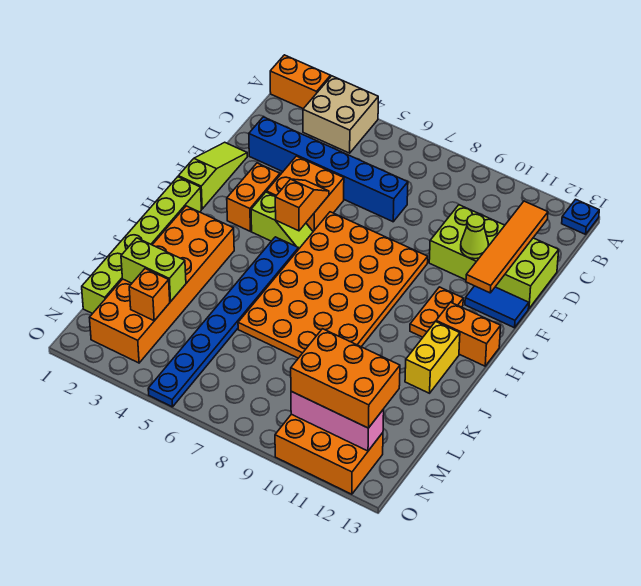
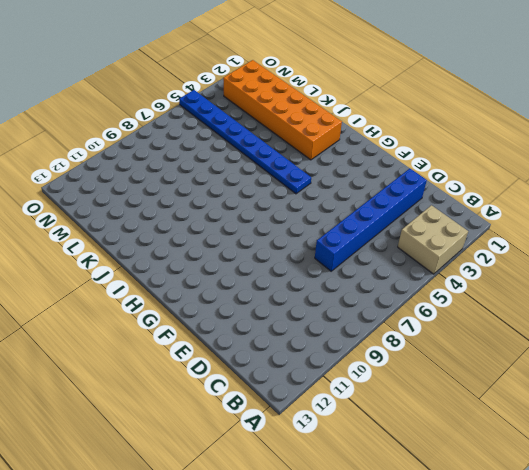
none -> orange 1x2 brick [270,55,331,109]
none -> blue 1x1 plate [562,199,599,234]
none -> lime 2x4 brick [429,205,559,308]

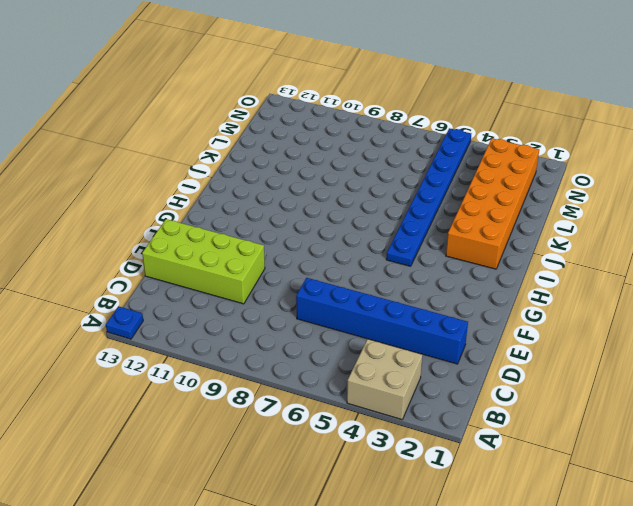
none -> orange 1x2 brick [270,55,331,109]
none -> lime 1x3 slope [178,142,247,209]
none -> orange 2x2 brick [267,156,344,231]

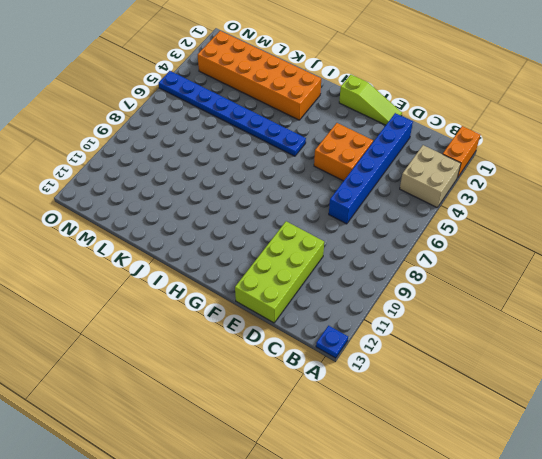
none -> orange 1x2 brick [227,163,280,231]
none -> orange 4x6 plate [238,212,428,358]
none -> blue 1x2 tile [465,286,529,328]

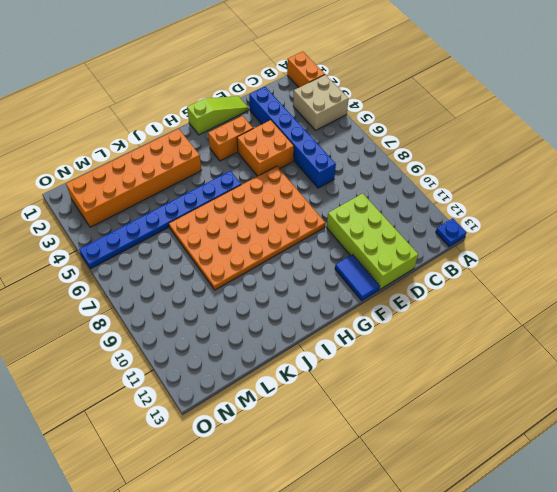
none -> lime 1x2 slope [251,192,313,249]
none -> orange 1x2 plate [410,287,463,337]
none -> lime 1x6 brick [82,177,201,314]

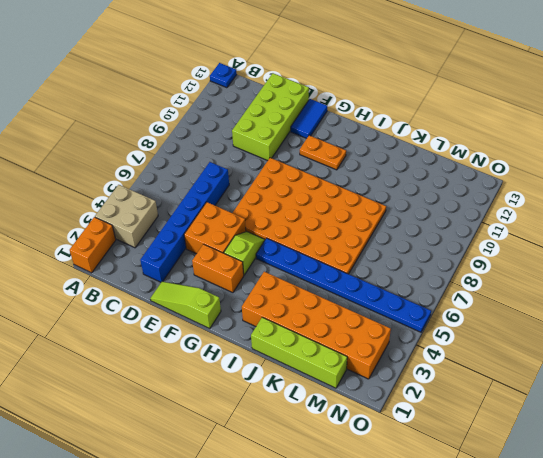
lime 1x4 brick [251,317,347,388] -> lime 1x6 brick [82,177,201,314]
none -> orange 1x2 brick [436,302,501,366]
none -> yellow 1x2 brick [405,321,460,393]
none -> orange 2x3 brick [275,414,383,494]

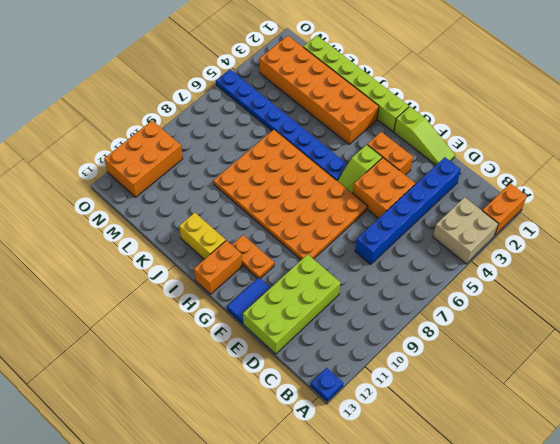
none -> orange 1x4 tile [466,201,548,293]
none -> lime 1x1 cone [461,214,488,259]
none -> orange 1x2 slope [275,179,329,231]

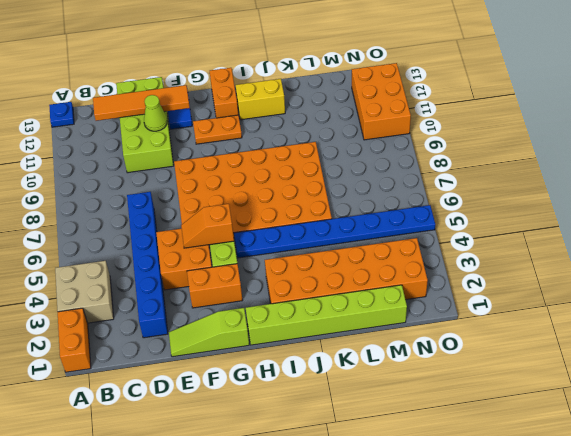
none -> lime 1x2 brick [121,238,186,302]
none -> orange 1x1 brick [129,269,170,321]
none -> pink 1x3 brick [291,391,384,451]

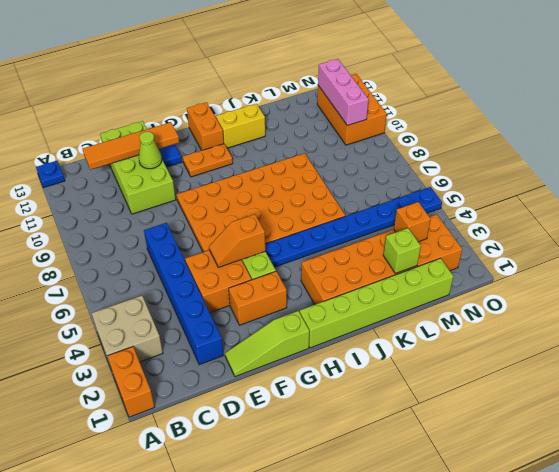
lime 1x1 brick [383,228,421,274] -> lime 1x2 brick [121,238,186,302]
none -> orange 2x3 brick [291,329,400,428]

